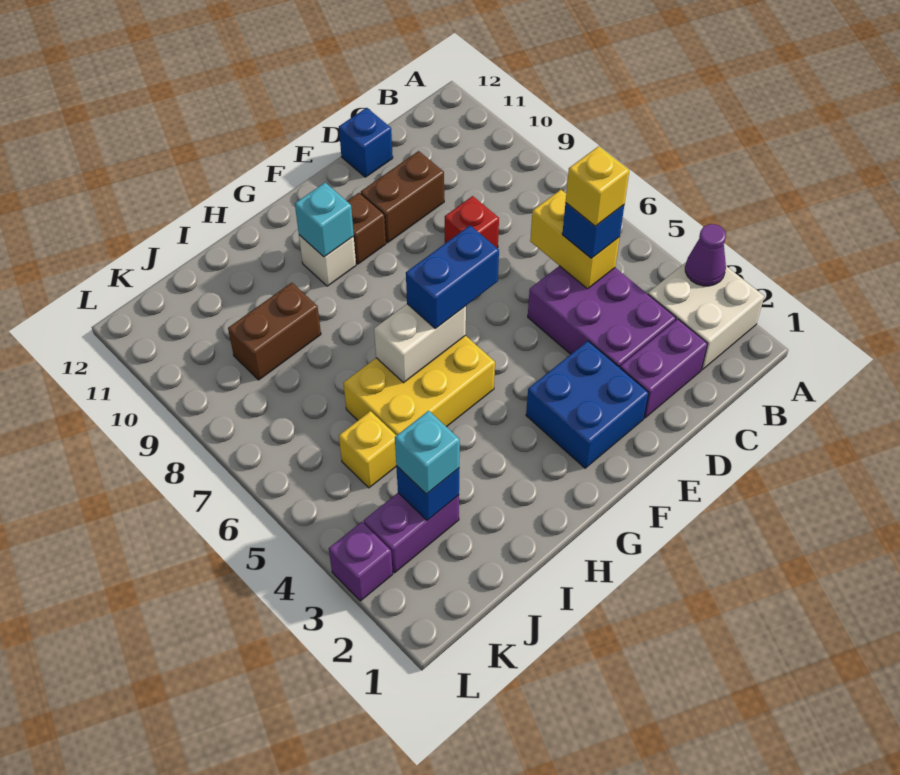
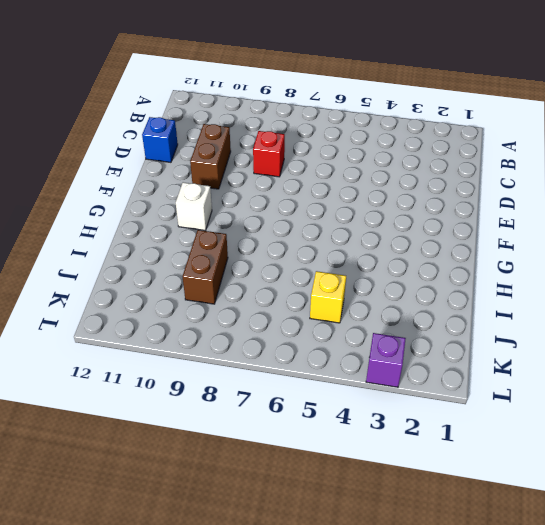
none -> white 2x2 brick [648,263,764,370]
none -> purple 1x2 brick [620,319,708,418]
none -> purple 2x3 brick [528,266,676,368]

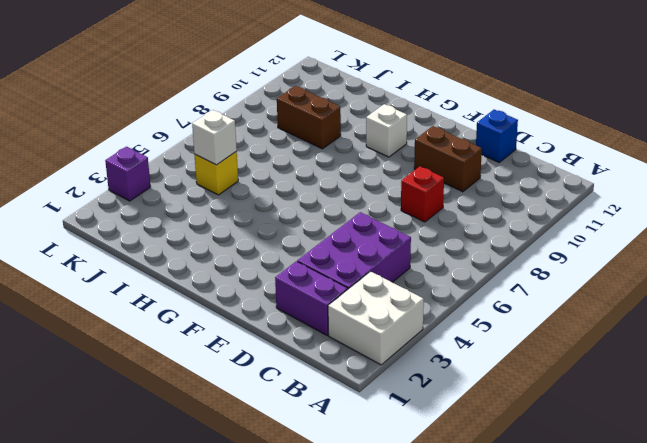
white 1x1 brick [192,110,237,165] -> none
none -> blue 2x2 brick [526,341,649,468]
none -> brown 1x1 brick [347,193,386,264]
none -> yellow 2x3 brick [344,335,495,435]

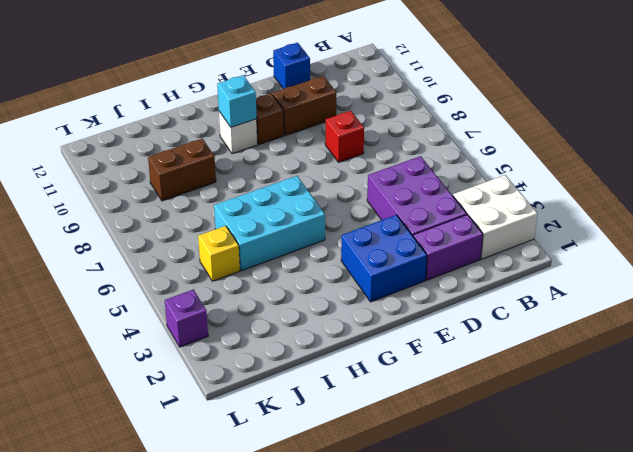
cyan 2x3 brick [214,176,325,271] -> yellow 2x3 brick [344,335,495,435]
none -> purple 1x2 brick [364,493,459,573]
none -> purple 1x1 cone [685,224,726,286]
none -> yellow 1x2 brick [530,190,620,289]

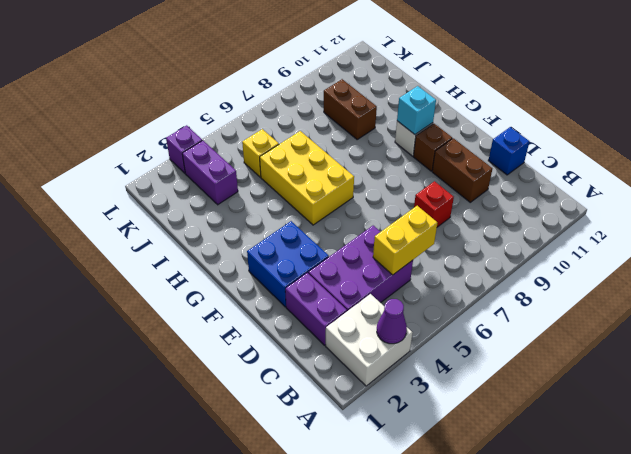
none -> white 1x2 brick [374,304,466,383]
none -> blue 1x1 brick [396,466,459,520]
none -> blue 1x1 brick [562,203,624,258]

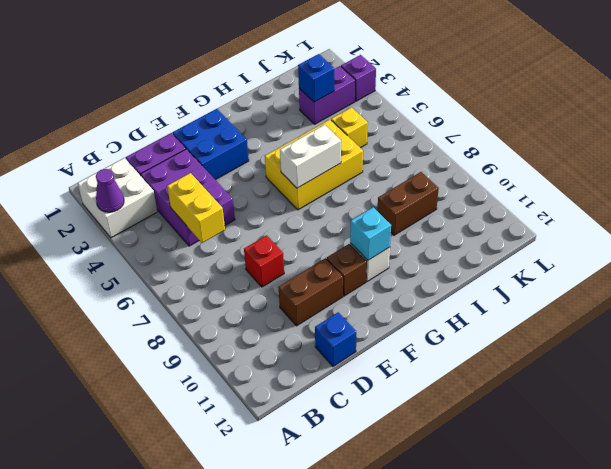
none -> blue 1x1 brick [562,203,624,258]
none -> blue 1x2 brick [406,226,499,329]
none -> cyan 1x1 brick [395,411,460,494]

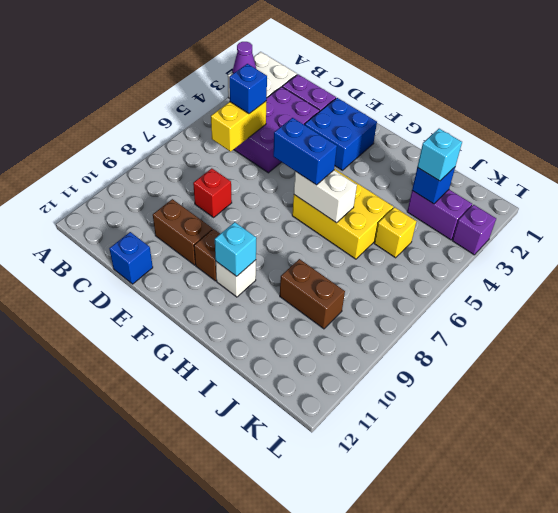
none -> yellow 1x1 brick [566,146,630,226]

